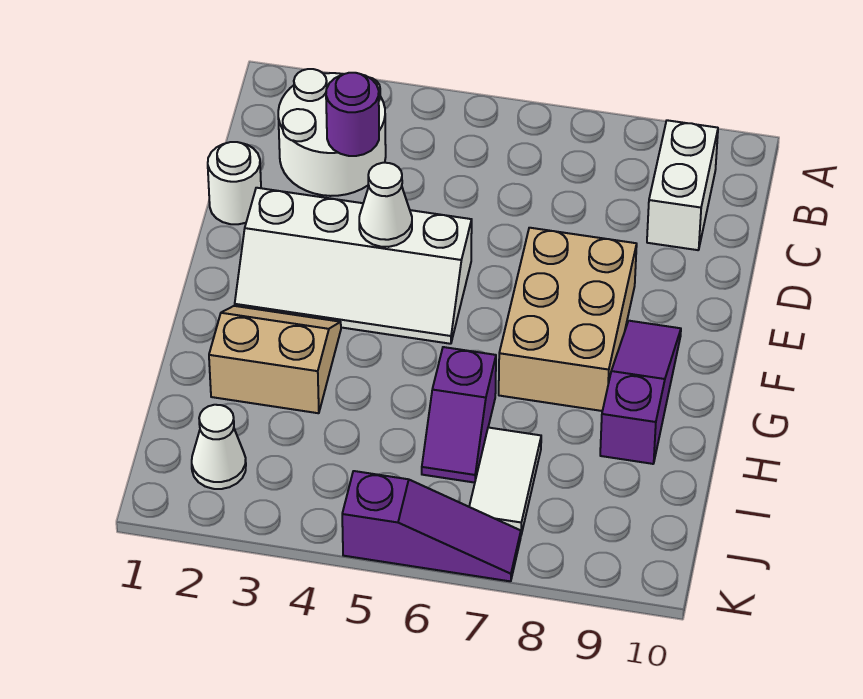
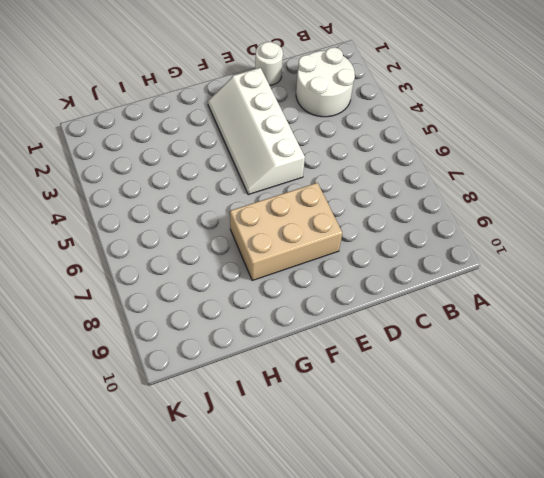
none -> white 1x2 brick [647,120,718,250]
none -> purple 1x3 slope [600,321,681,464]
none -> tan 2x2 slope [209,306,341,413]

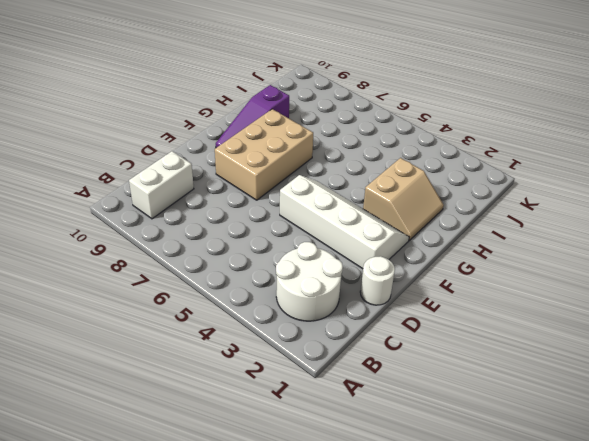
tan 2x2 slope [363,158,444,240] -> tan 2x2 slope turned to [209,306,341,413]
none -> purple 1x2 slope [422,347,496,483]
none -> white 1x2 tile [469,428,541,534]
none -> white 1x1 cone [192,405,246,489]

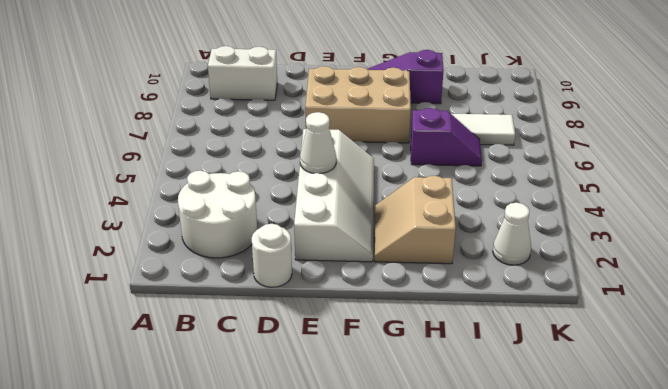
none -> purple 1x3 slope [342,471,521,581]
none -> purple 1x1 round brick [326,73,379,156]

